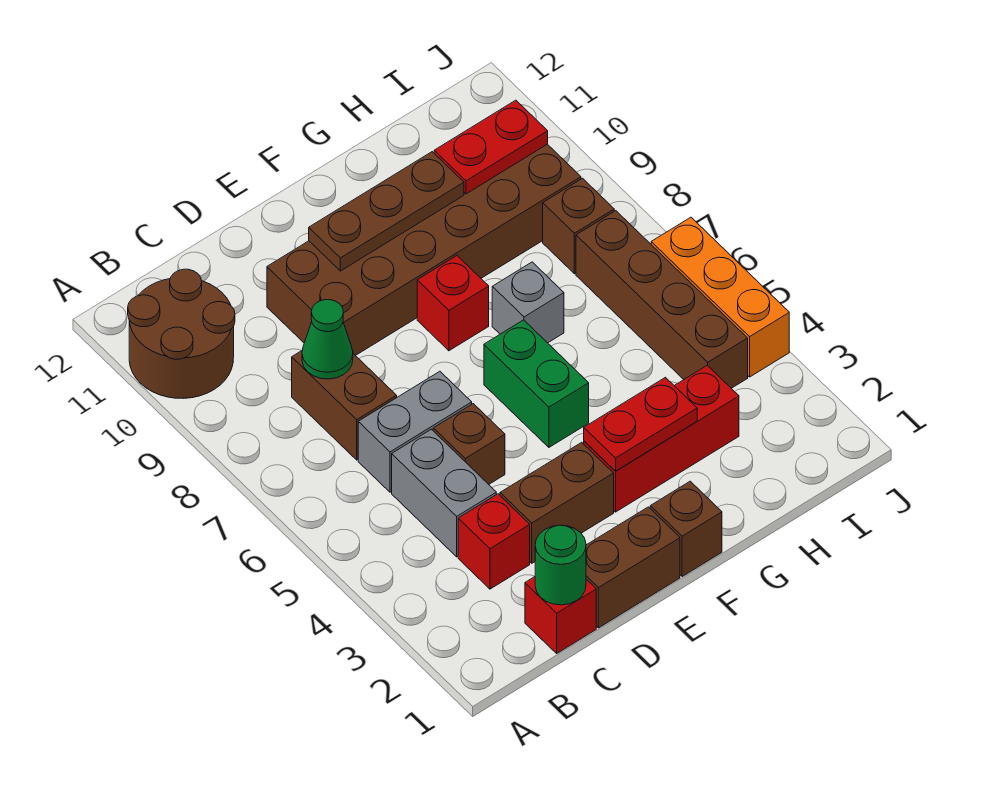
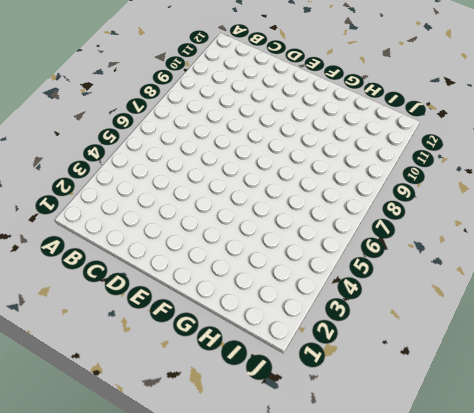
none -> brown 2x2 round brick [128,269,235,398]
none -> red 1x1 brick [525,577,596,653]
none -> red 1x1 brick [458,494,530,589]

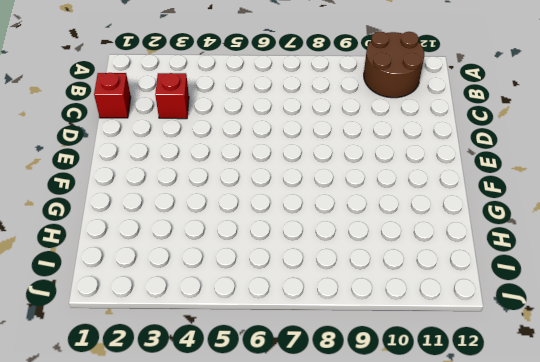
none -> grey 1x2 brick [392,429,496,557]
none -> grey 1x2 brick [358,371,472,492]
none -> brown 1x2 brick [292,351,397,460]

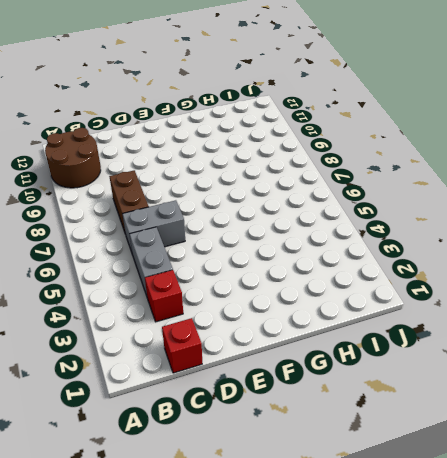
none -> brown 1x2 brick [586,507,680,628]
none -> brown 1x2 brick [500,442,614,563]
none -> brown 1x1 brick [433,404,505,484]

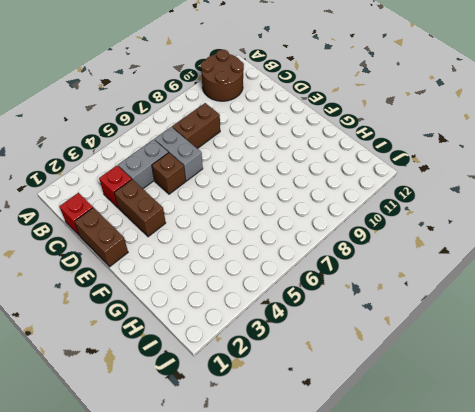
none -> brown 2x6 brick [267,144,581,356]
none -> brown 1x1 brick [650,481,722,577]
none -> red 1x3 brick [584,365,739,512]

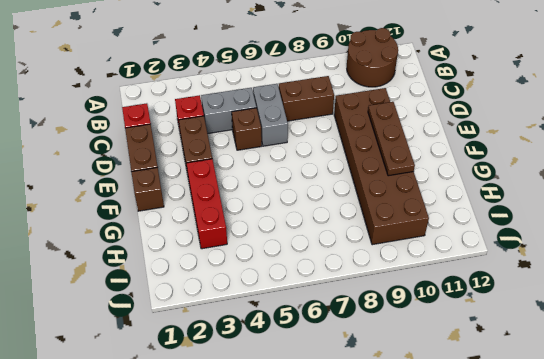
none -> green 1x2 brick [484,320,589,447]
none -> red 1x1 brick [417,256,489,351]
none -> grey 1x1 brick [492,262,564,343]

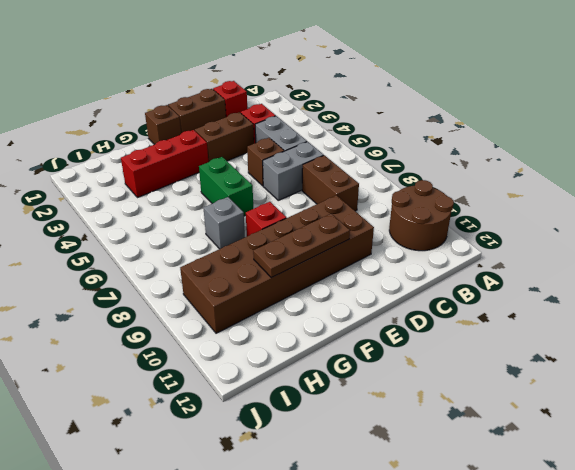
none -> brown 1x4 brick [576,211,748,388]
none -> brown 1x1 brick [543,178,614,274]
none -> orange 1x3 brick [651,217,789,377]

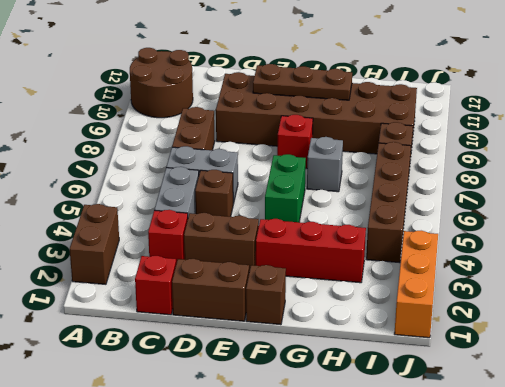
brown 1x2 brick [70,204,119,284] -> none
orange 1x3 brick [394,231,438,338] -> orange 1x3 brick moved to [651,217,789,377]
none -> green 1x1 round brick [535,525,586,605]
none -> green 1x1 cone [302,300,353,379]
none -> red 1x2 plate [584,377,697,471]

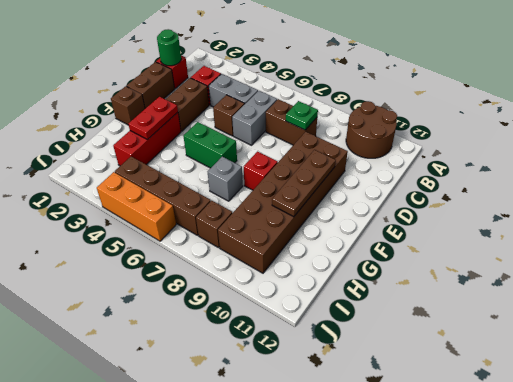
green 1x1 plate [286,101,318,130] -> green 1x1 cone [302,300,353,379]
none -> red 1x2 plate [434,100,548,194]

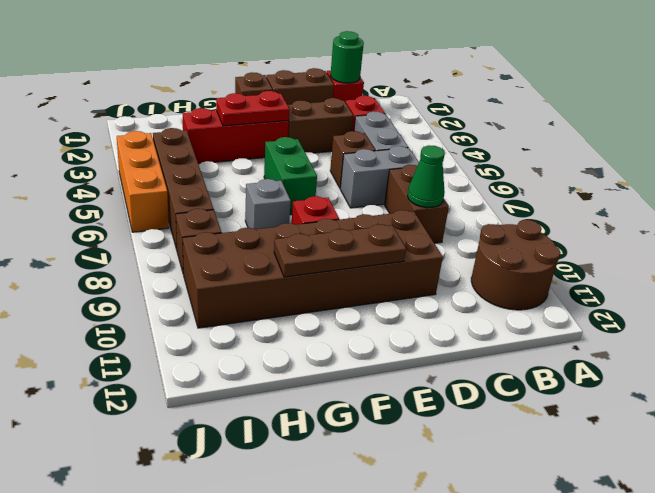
none -> red 1x2 plate [434,100,548,194]

